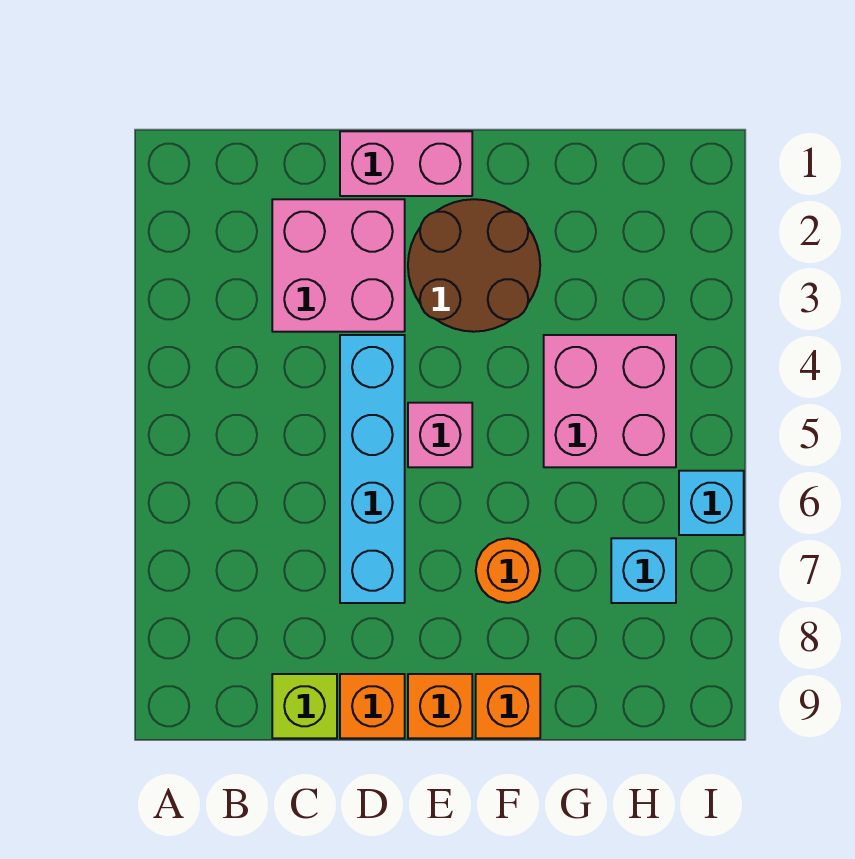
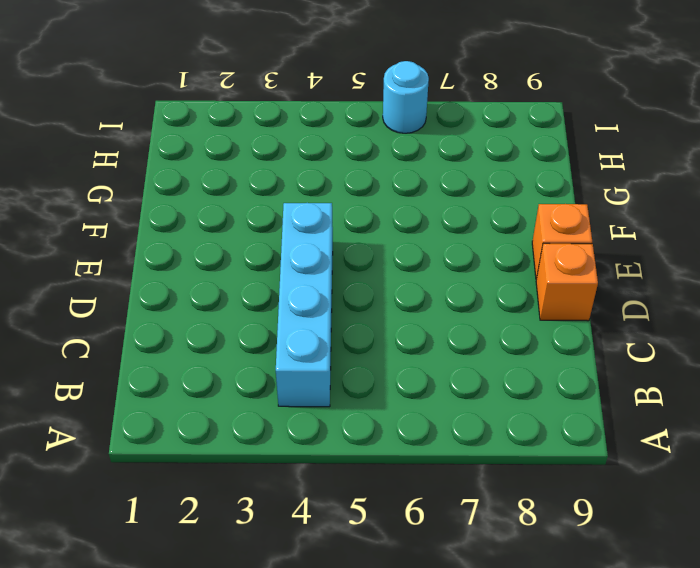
cyan 1x4 brick [276,203,333,407] -> cyan 1x4 brick turned to [340,335,405,603]
cyan 1x1 round brick [383,61,429,133] -> cyan 1x1 brick [679,471,744,535]
none -> pink 2x2 brick [272,199,405,332]
none -> lime 1x1 brick [272,674,337,738]
none -> pink 1x2 brick [340,131,472,196]

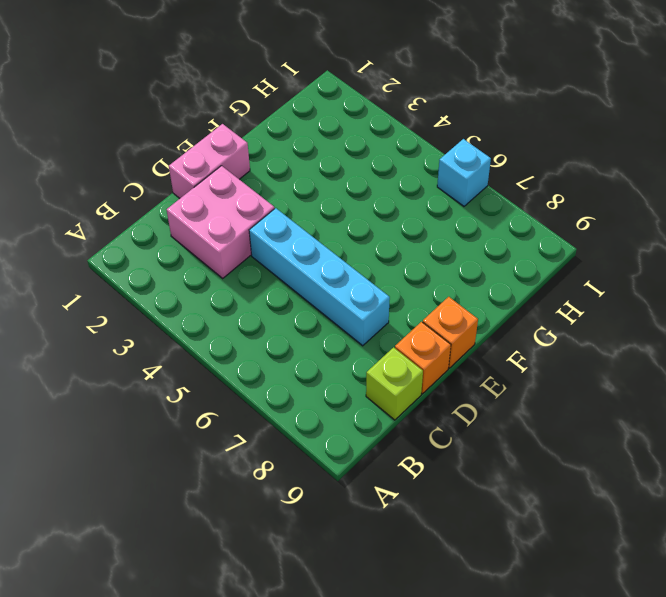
none -> brown 2x2 round brick [408,199,540,332]
none -> pink 1x1 brick [408,403,472,467]
none -> orange 1x1 round brick [476,538,540,603]

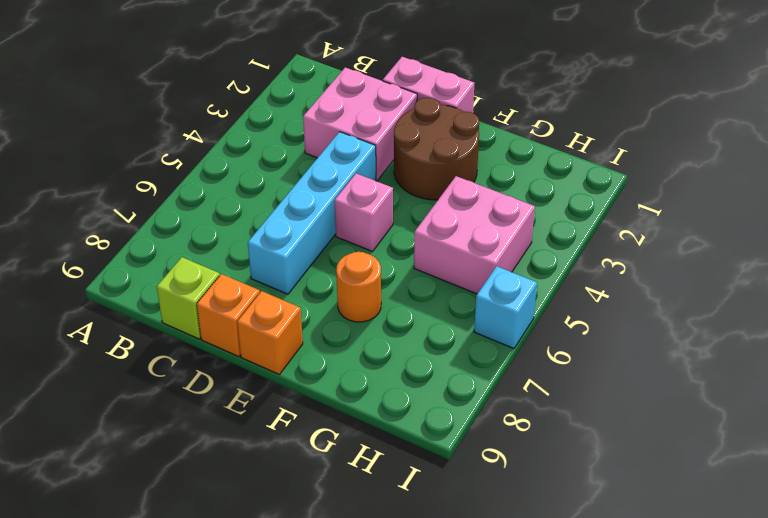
none -> orange 1x1 brick [476,674,540,738]
none -> cyan 1x1 brick [611,538,676,603]

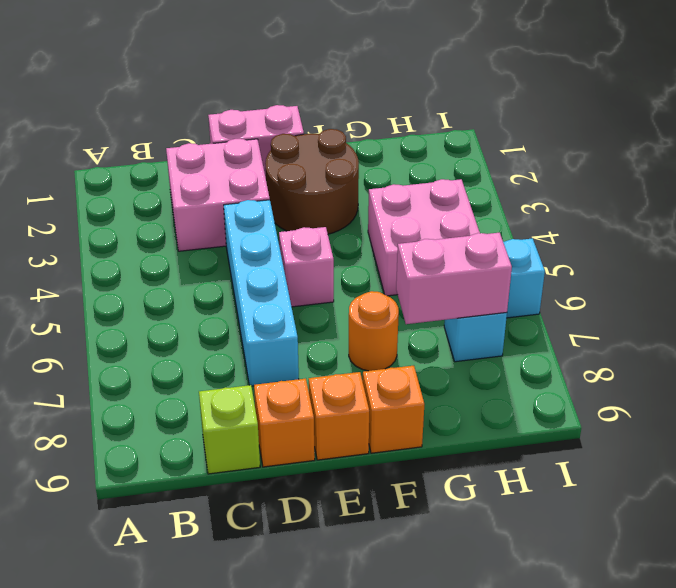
pink 1x2 brick [396,233,512,324] -> none

